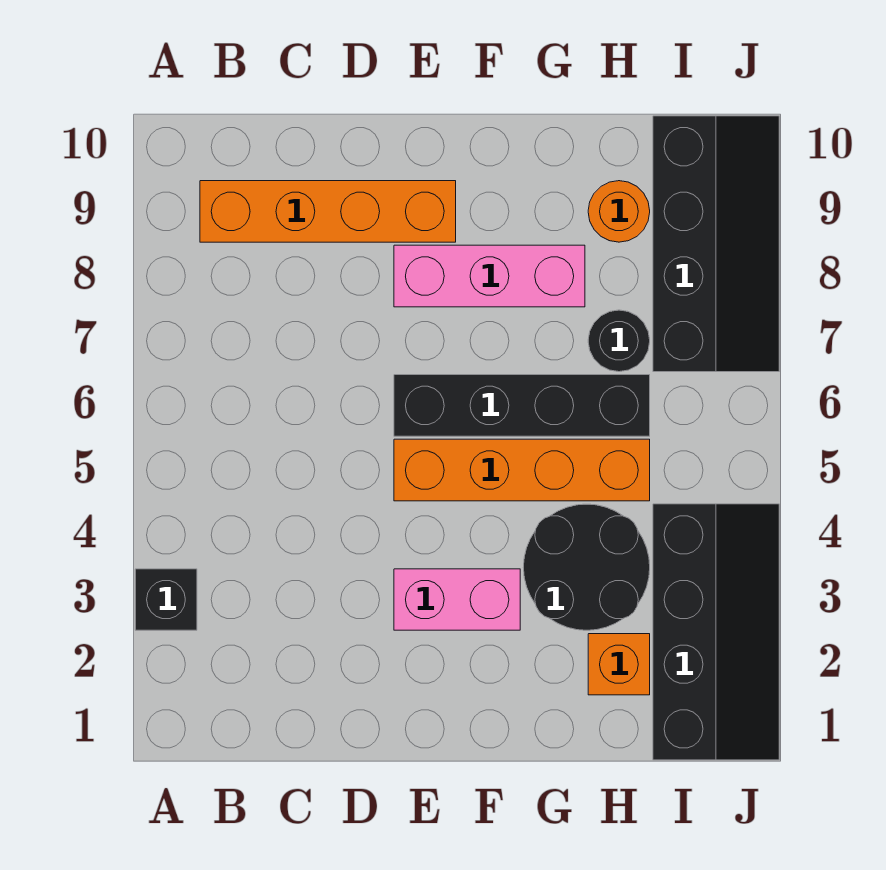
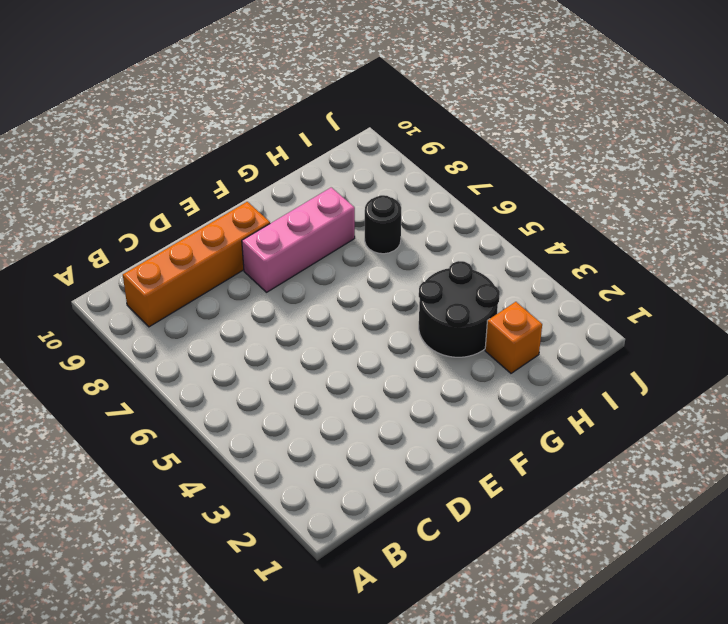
none -> black 1x1 brick [135,569,197,630]
none -> pink 1x2 brick [394,569,520,630]
none -> orange 1x4 brick [394,439,650,501]

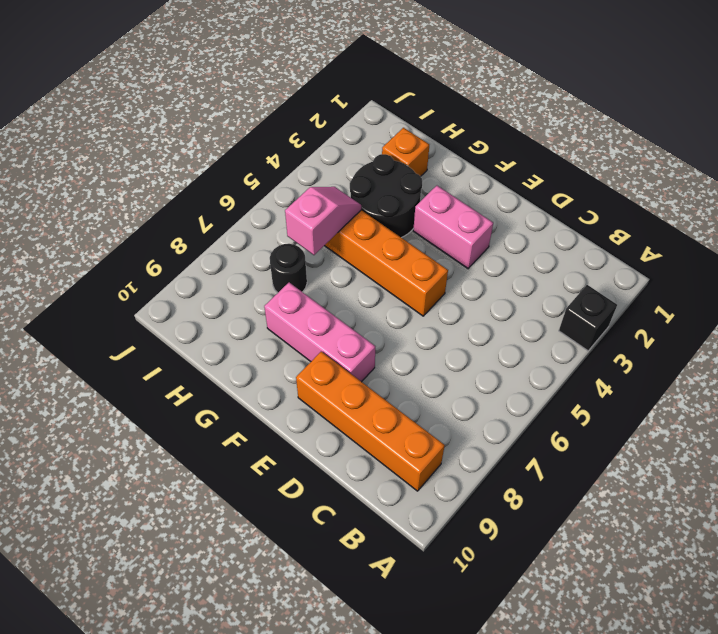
pink 1x2 slope [285,187,361,255] -> none
none -> black 1x4 brick [394,375,650,436]
none -> orange 1x1 round brick [588,181,650,242]
none -> black 2x4 slope [653,504,779,760]

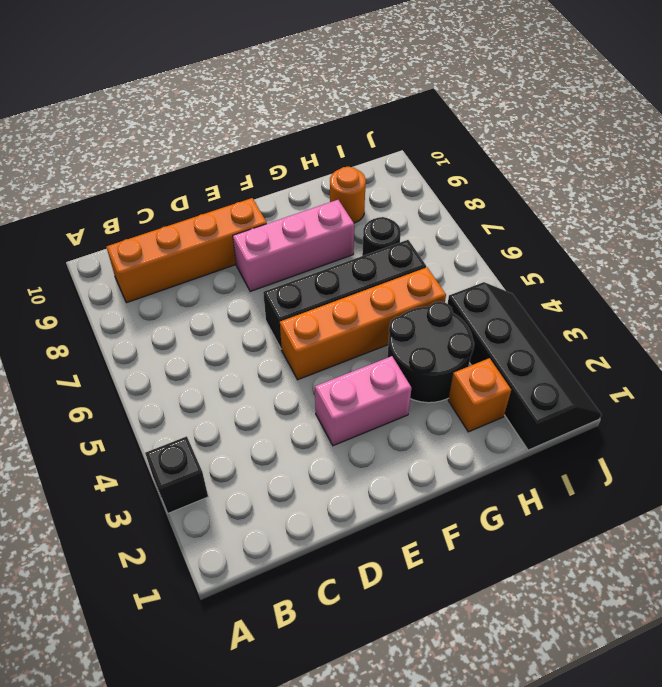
none -> black 2x4 slope [653,116,779,372]

